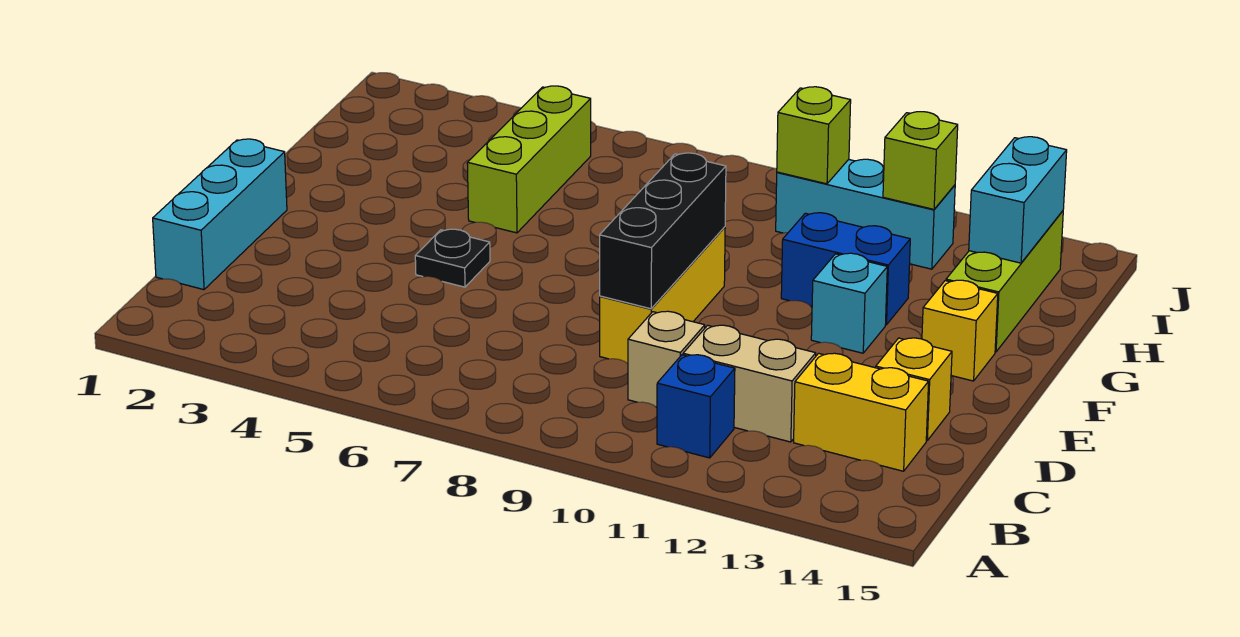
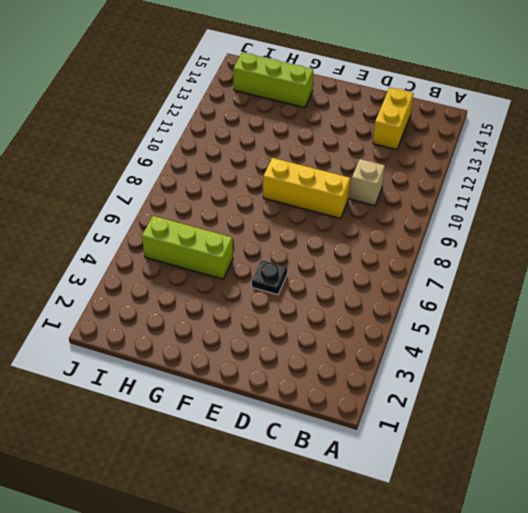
none -> blue 1x1 brick [657,355,735,458]
none -> cyan 1x3 brick [153,139,287,290]
none -> tan 1x2 brick [683,325,816,442]

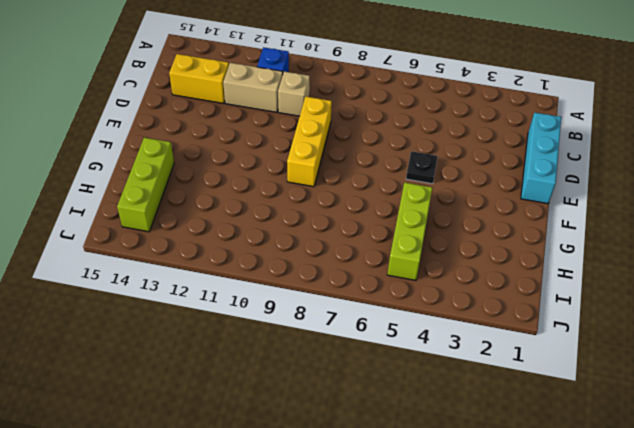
none -> yellow 1x1 brick [876,338,952,441]
none -> cyan 1x1 brick [811,253,887,353]
none -> yellow 1x1 brick [922,280,998,381]

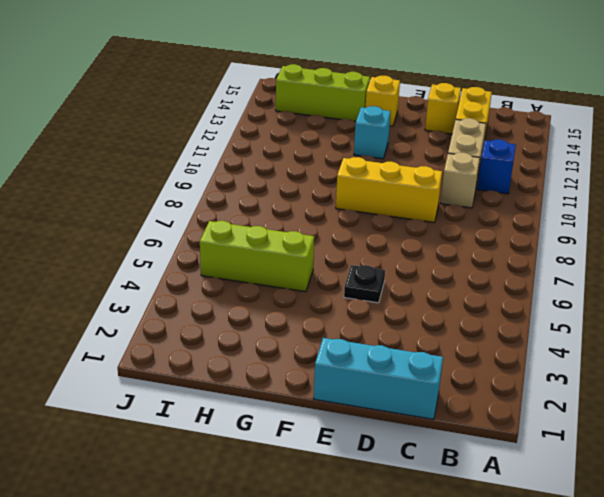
none -> blue 1x2 brick [781,213,910,325]
none -> cyan 1x3 brick [776,159,955,269]
none -> black 1x3 brick [600,153,726,309]

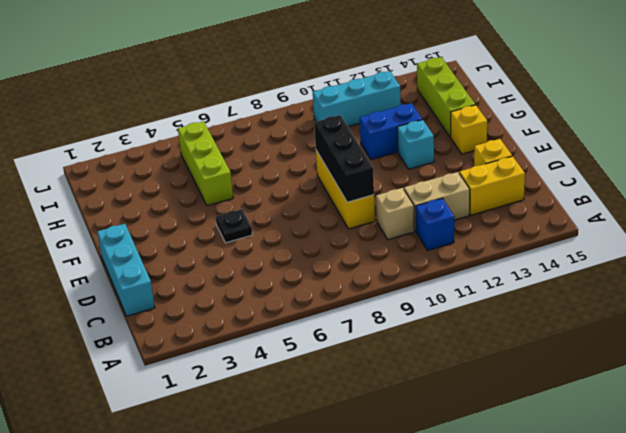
none -> cyan 1x2 brick [969,137,1067,263]
none -> lime 1x1 brick [777,87,851,184]
none -> lime 1x1 brick [883,112,958,209]

